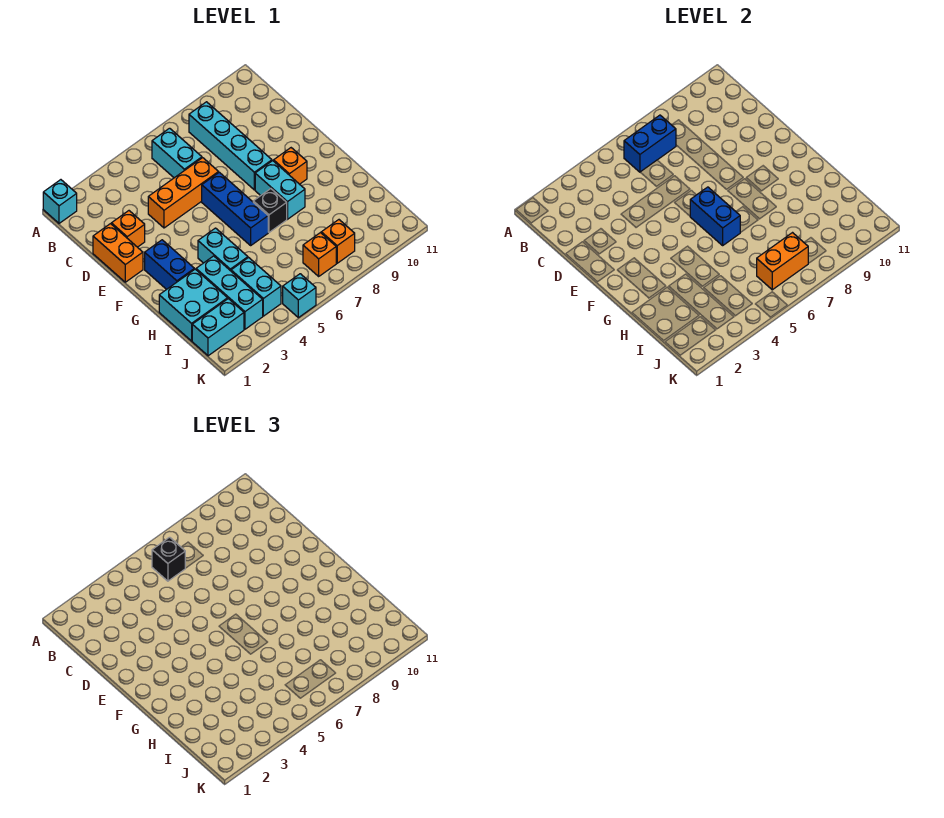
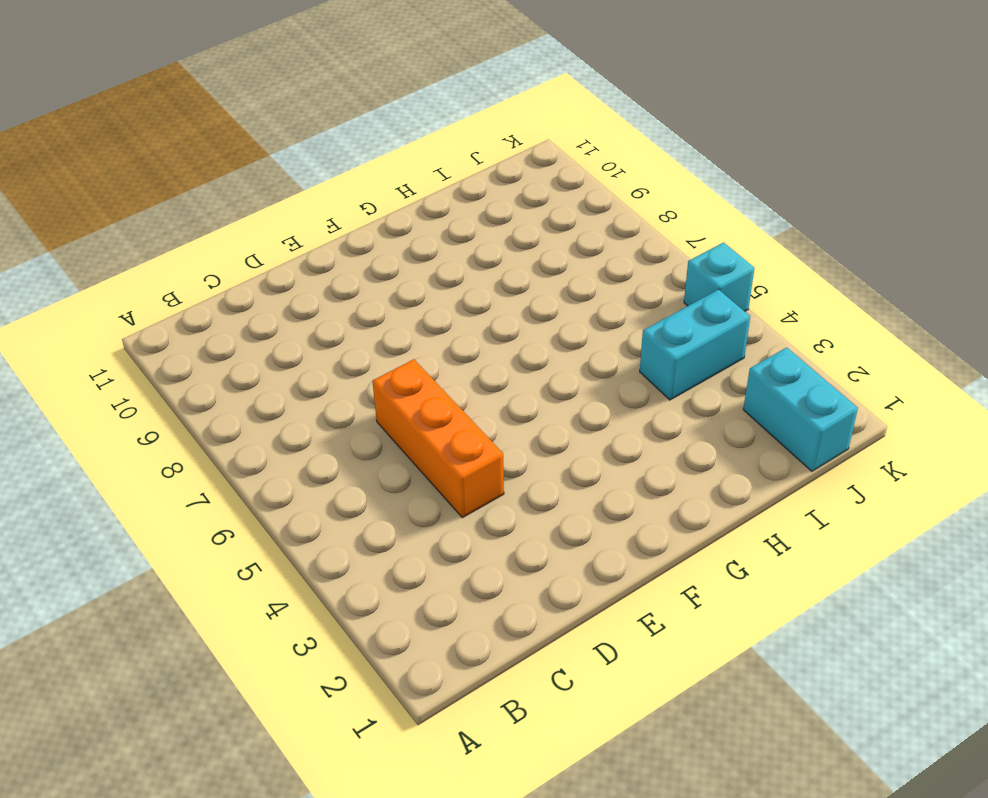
none -> cyan 1x1 brick [43,180,77,223]
none -> cyan 1x2 brick [152,128,202,178]
none -> cyan 1x4 brick [189,102,272,190]

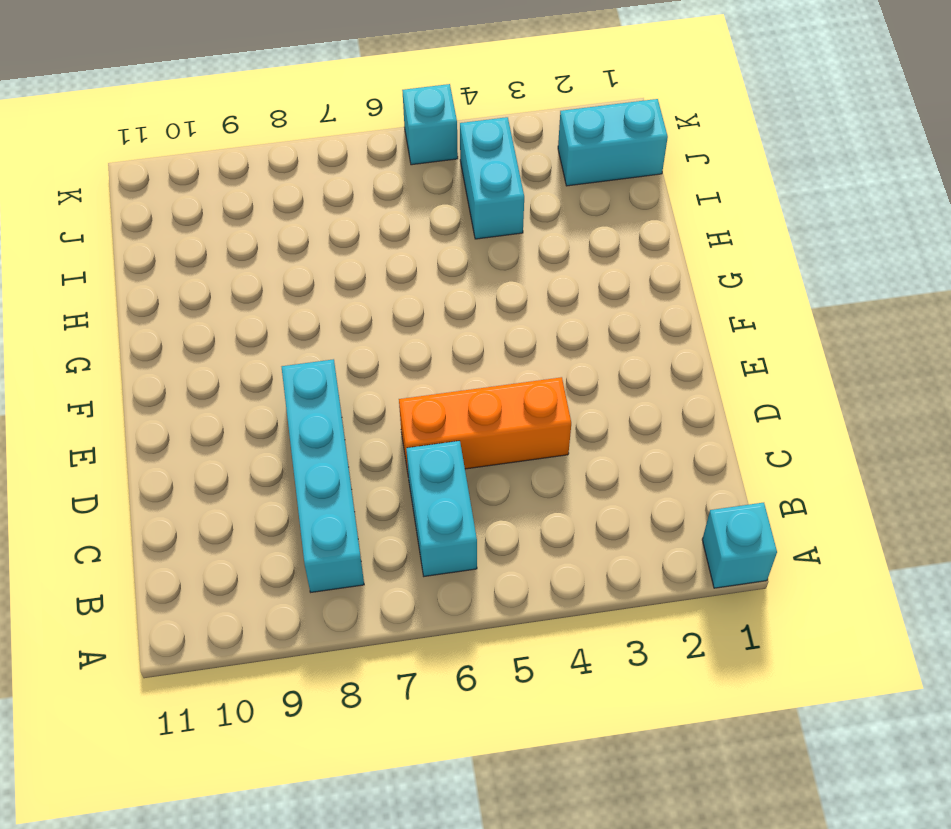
none -> orange 1x2 brick [93,224,143,282]
none -> orange 1x1 brick [111,211,145,247]
none -> blue 1x3 brick [202,172,268,245]

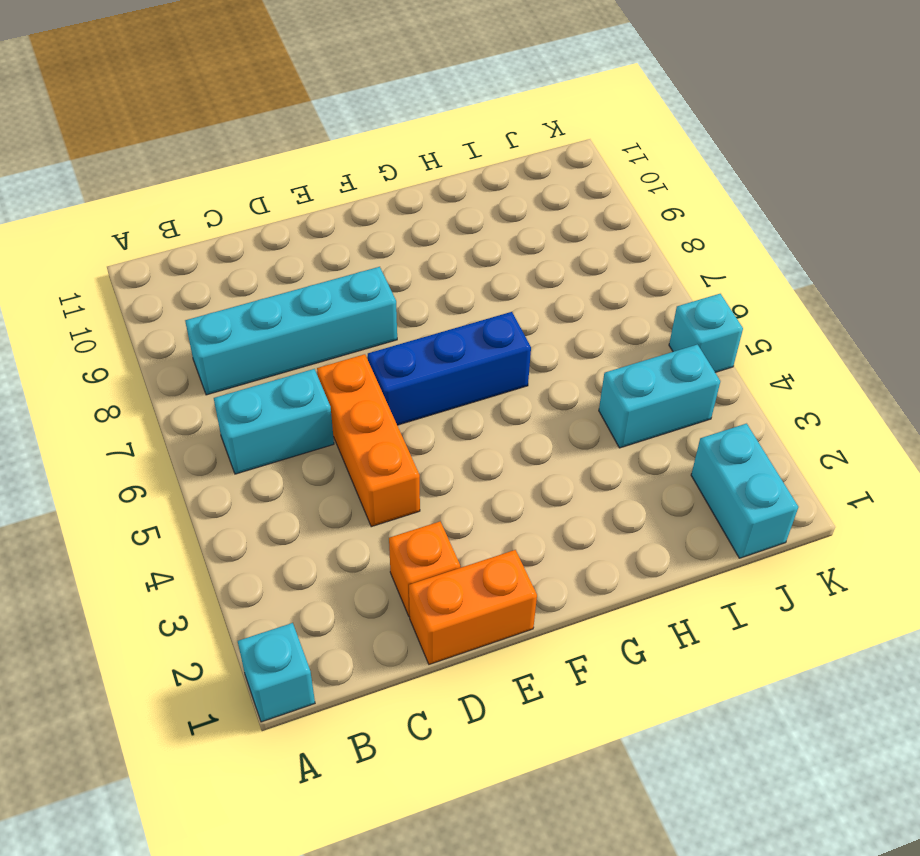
none -> blue 1x2 brick [145,240,194,289]
none -> cyan 1x2 brick [255,161,305,219]
none -> orange 1x1 brick [274,148,307,184]

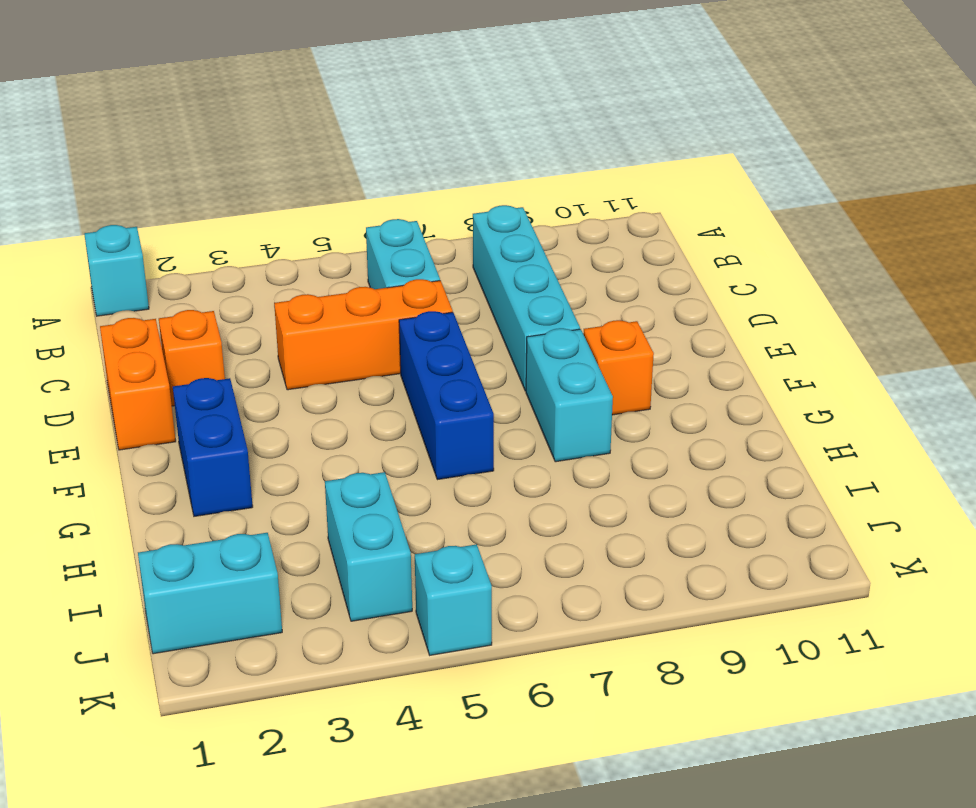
none -> cyan 1x2 brick [198,228,248,271]
none -> black 1x1 brick [253,189,287,232]
none -> cyan 2x2 brick [159,269,228,341]

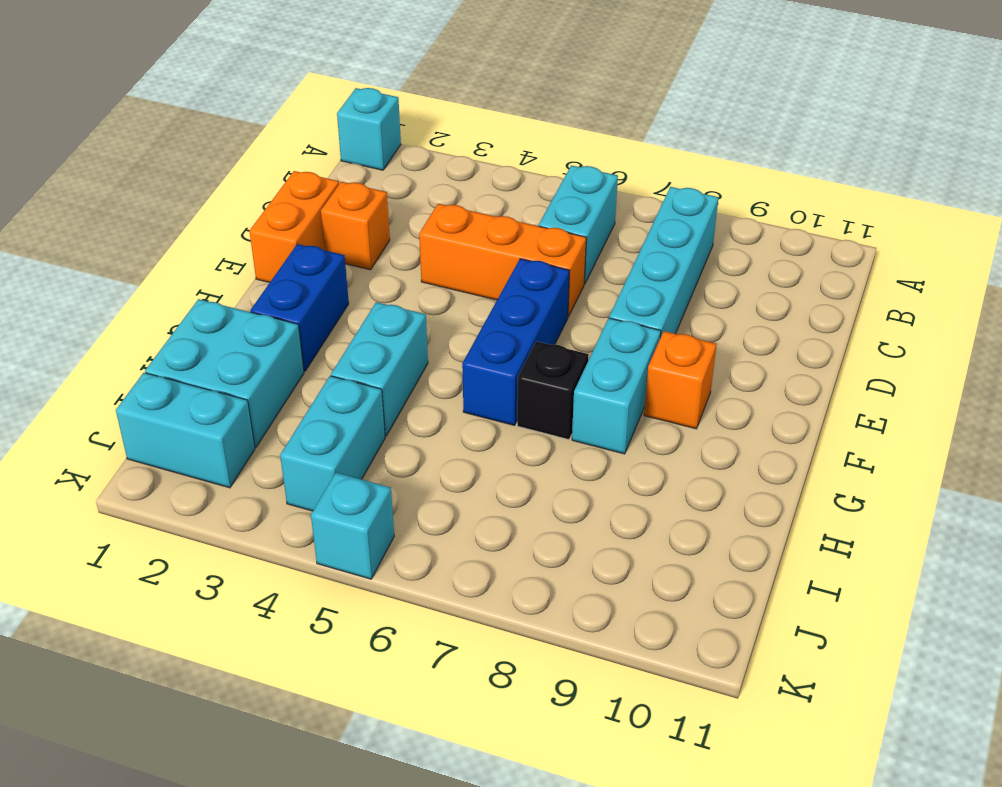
none -> cyan 1x3 brick [196,256,263,329]
none -> orange 1x1 brick [303,233,336,276]
none -> orange 1x1 brick [321,220,355,263]

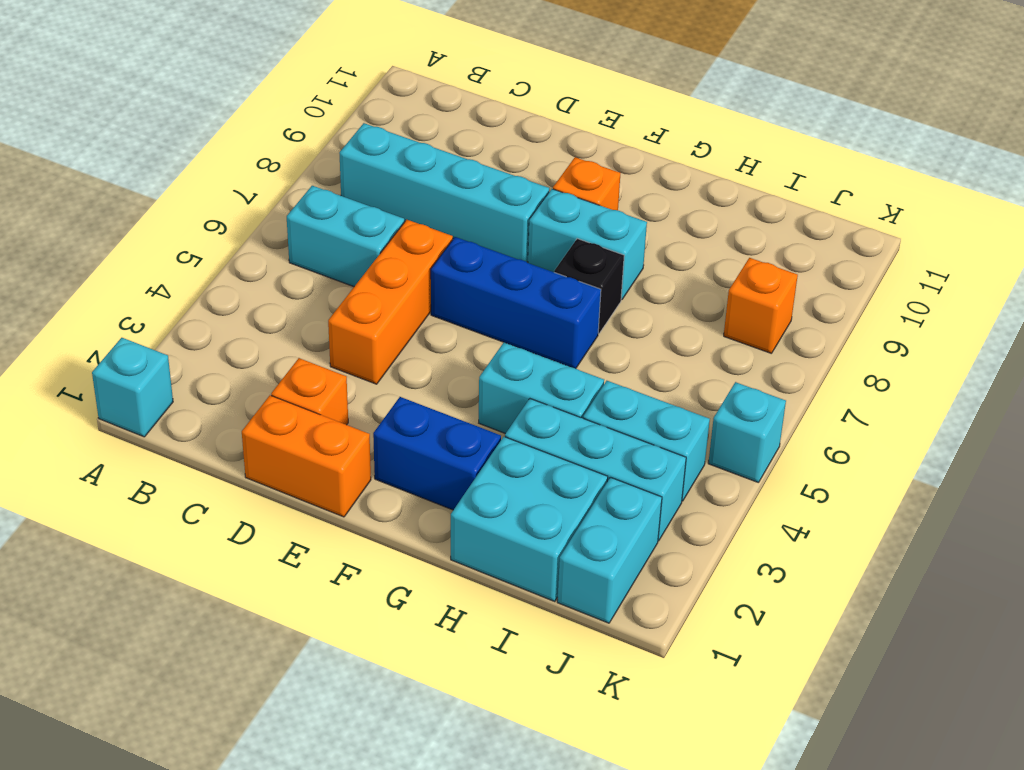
none -> orange 1x1 brick [303,233,336,276]
none -> blue 1x2 brick [624,115,676,172]
none -> blue 1x2 brick [690,187,740,245]

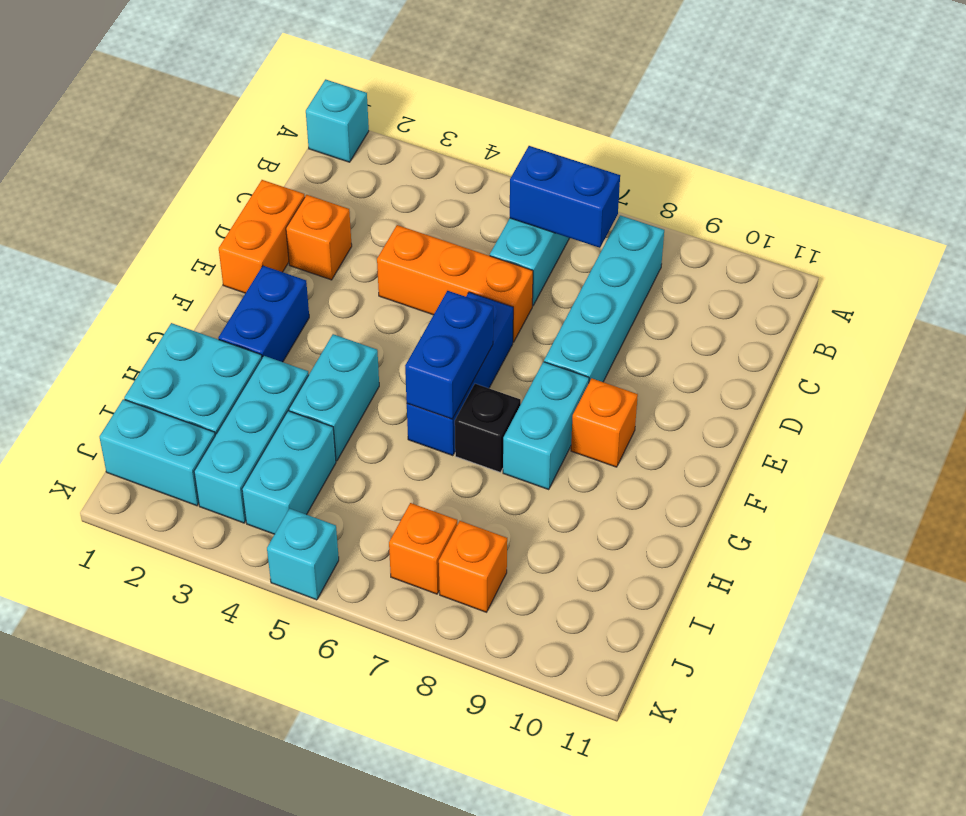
none -> orange 1x2 brick [757,233,808,290]
none -> black 1x1 brick [152,537,185,581]

